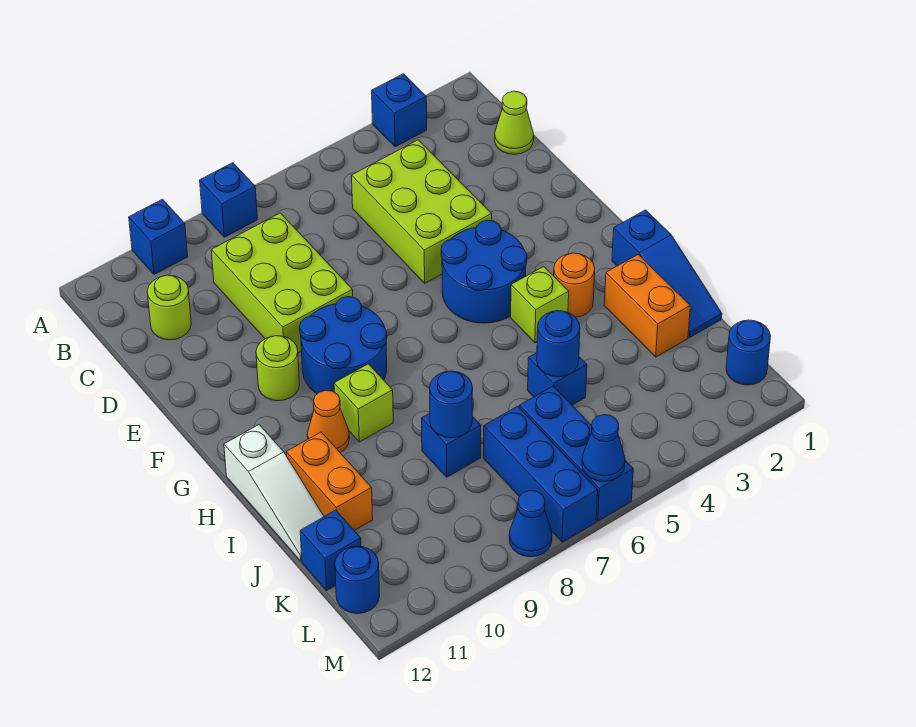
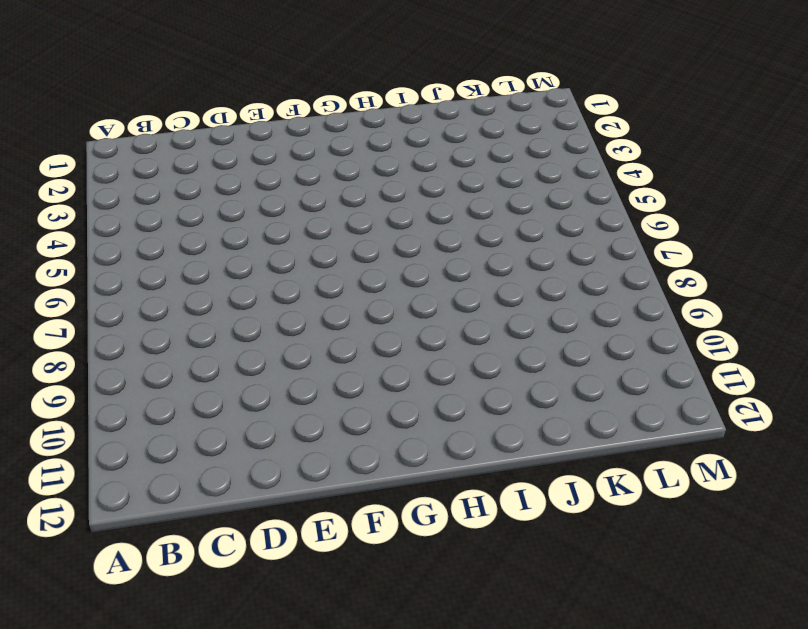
none -> blue 1x1 brick [372,74,427,147]
none -> blue 1x1 brick [200,163,257,237]
none -> blue 1x1 brick [129,199,188,275]

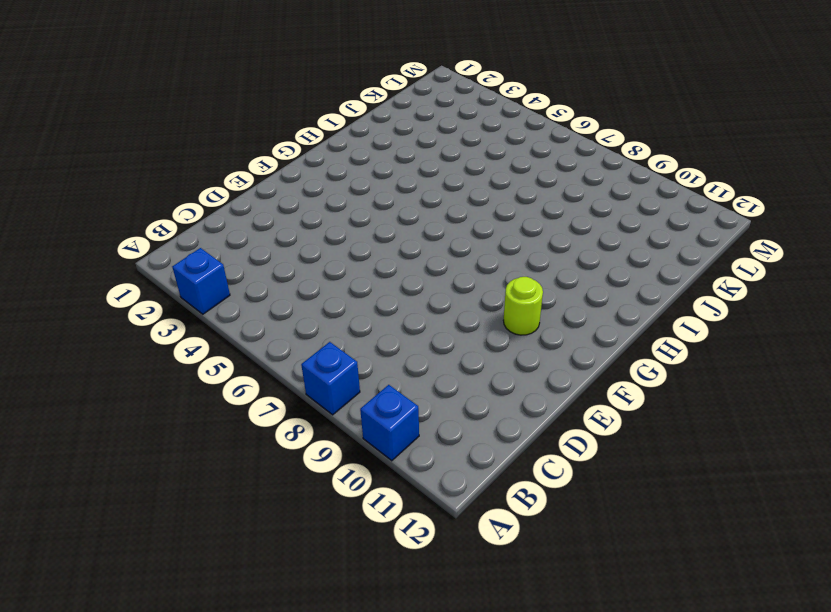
none -> lime 1x1 cone [495,91,534,154]
none -> lime 2x3 brick [352,140,492,283]
none -> lime 2x3 brick [211,213,353,353]

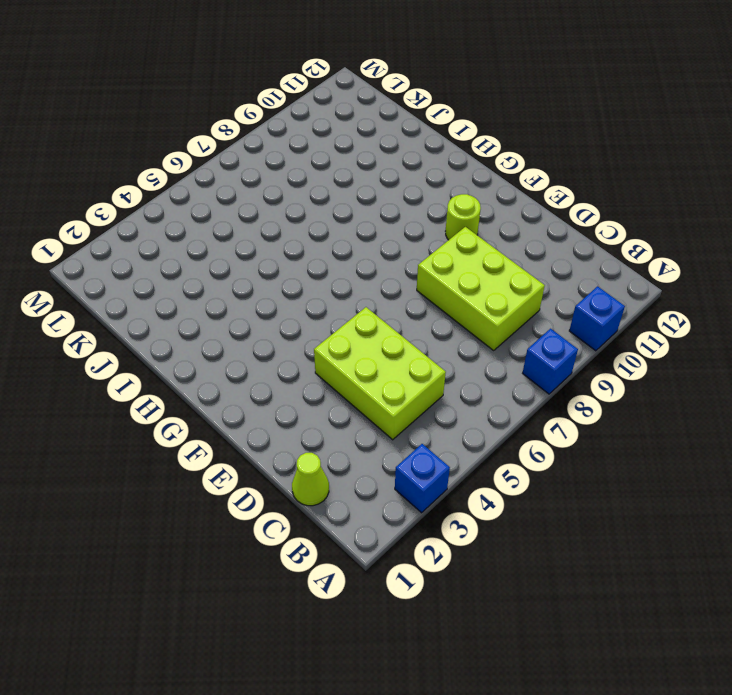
none -> lime 1x1 round brick [147,275,191,340]
none -> blue 2x2 round brick [441,220,527,323]
none -> blue 2x2 round brick [300,297,387,394]

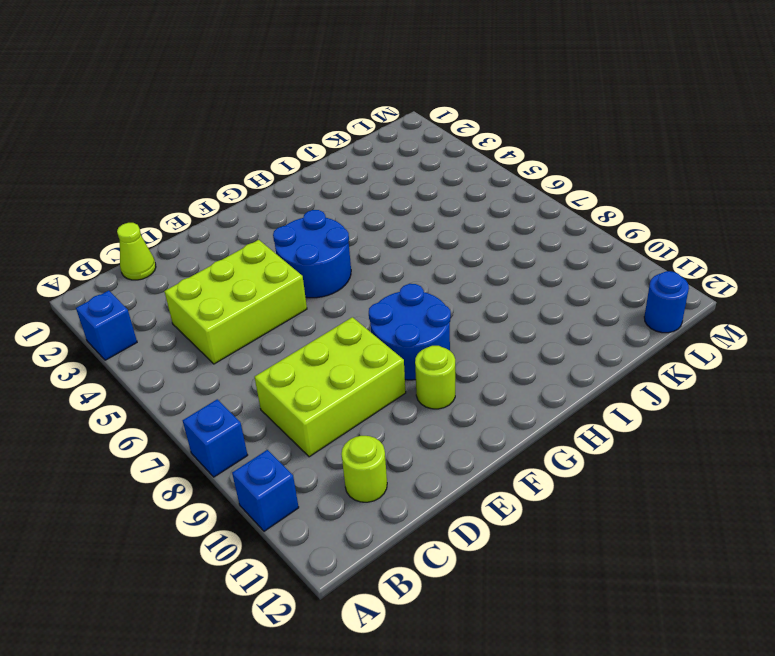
none -> blue 1x3 slope [612,210,722,337]
none -> orange 1x1 round brick [554,253,595,317]
none -> lime 1x1 brick [511,267,569,343]

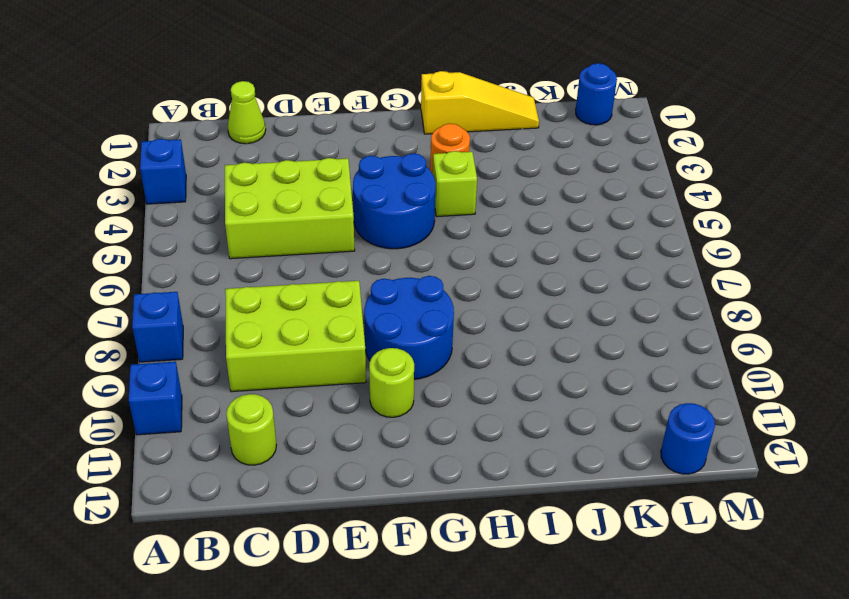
yellow 1x3 slope [421,71,539,134] -> blue 1x3 slope [612,210,722,337]
none -> lime 1x1 brick [334,364,393,442]
none -> orange 1x1 cone [307,390,349,453]
none -> white 1x3 slope [224,425,324,561]

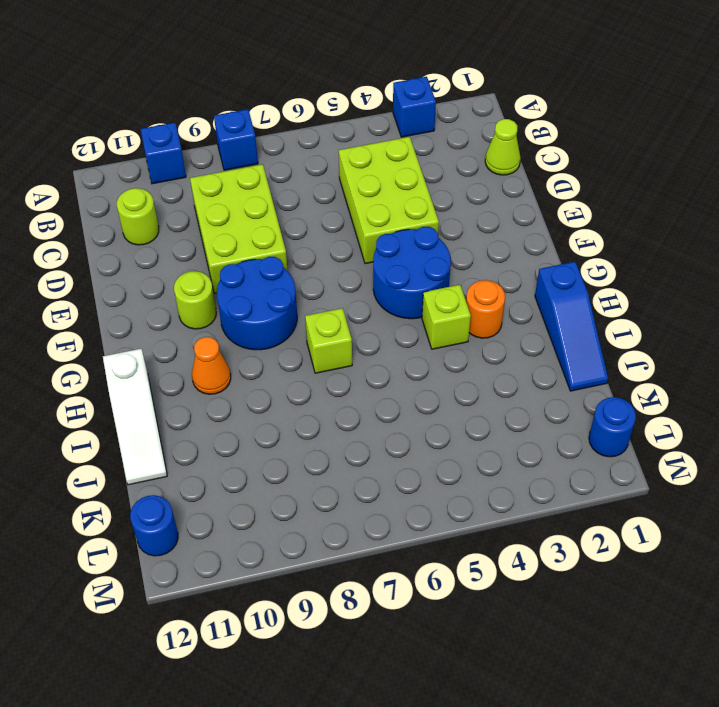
lime 1x1 brick [305,308,352,373] -> lime 1x1 brick moved to [334,364,393,442]
none -> orange 1x2 brick [604,255,690,357]
none -> orange 1x2 brick [286,432,373,531]
none -> blue 1x1 brick [528,353,587,405]

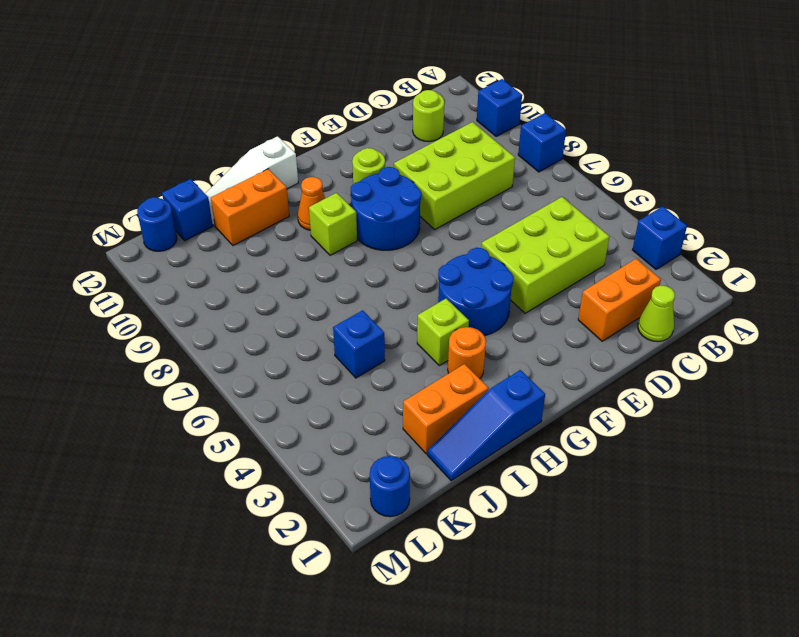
orange 1x2 brick [578,259,661,341] -> none
none -> blue 1x1 brick [422,413,481,477]
none -> blue 1x3 brick [519,386,633,521]
none -> blue 1x3 brick [484,406,598,542]

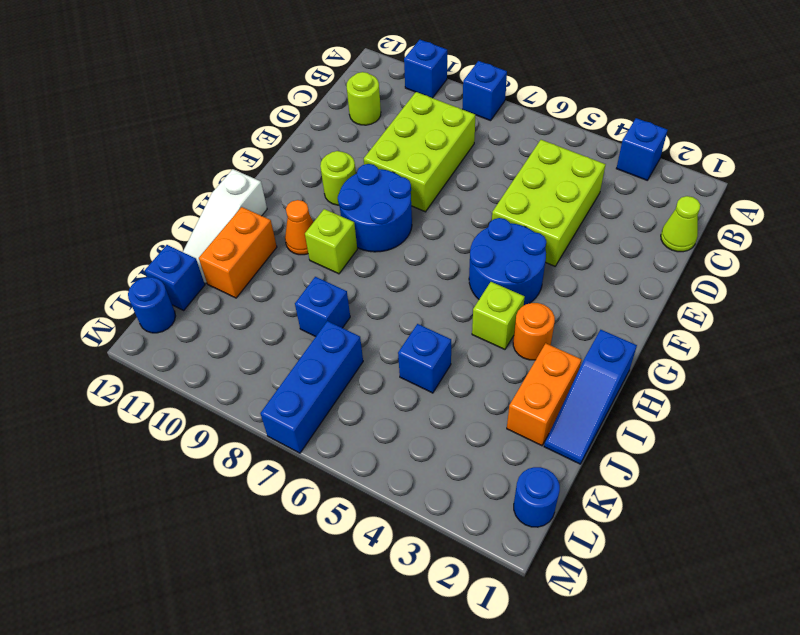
none -> blue 1x3 brick [519,386,633,521]
none -> blue 1x1 cone [509,491,552,557]
none -> blue 1x1 round brick [537,311,580,377]

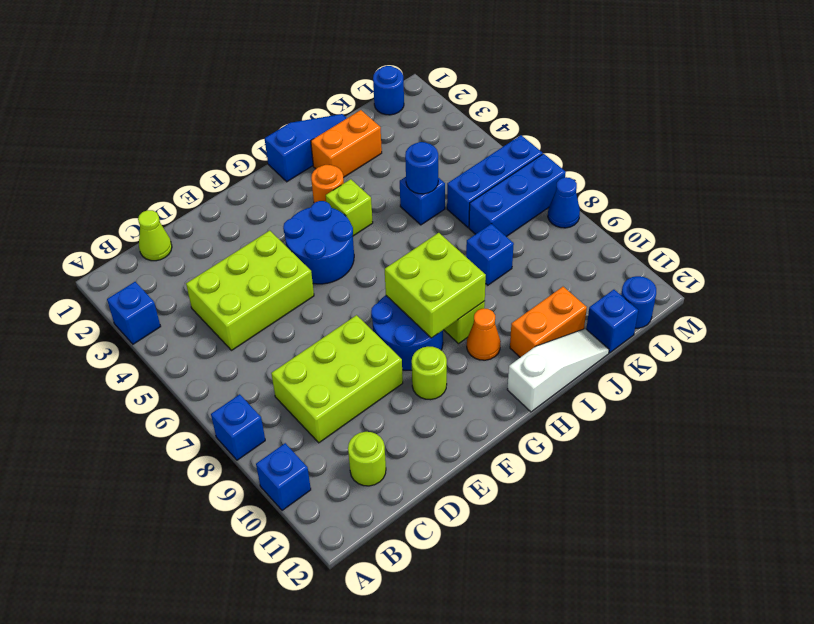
lime 2x2 brick [385,233,486,338] -> none
none -> blue 1x1 round brick [430,371,473,438]
none -> blue 1x1 cone [582,415,625,482]

